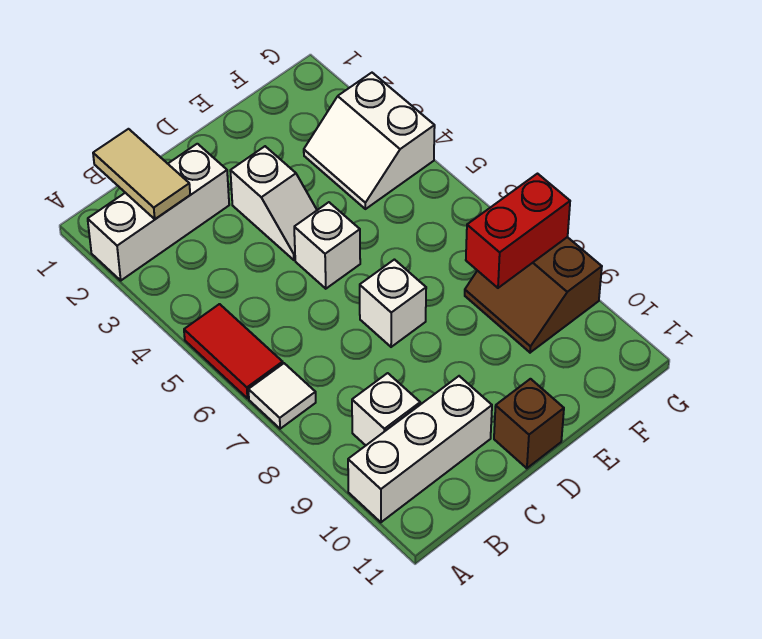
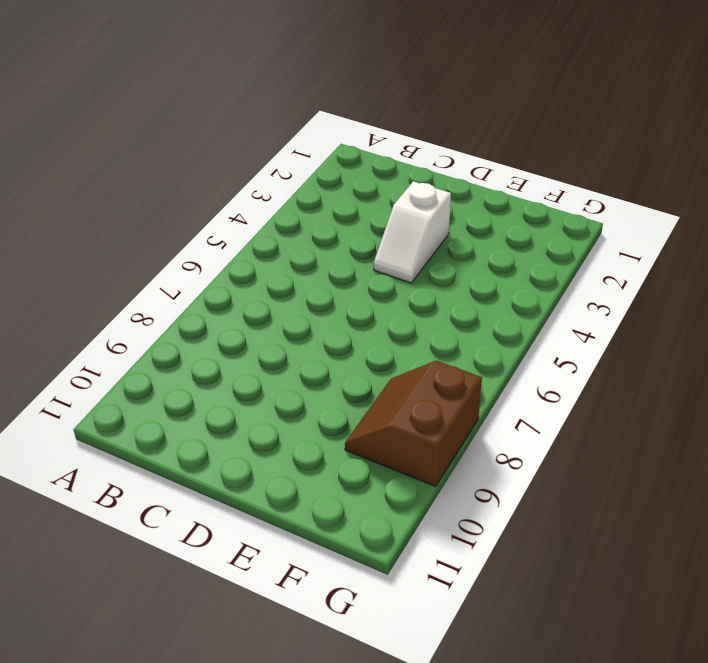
none -> white 1x3 brick [88,144,229,280]
none -> red 1x2 tile [184,304,283,398]
none -> white 1x1 tile [248,363,316,429]

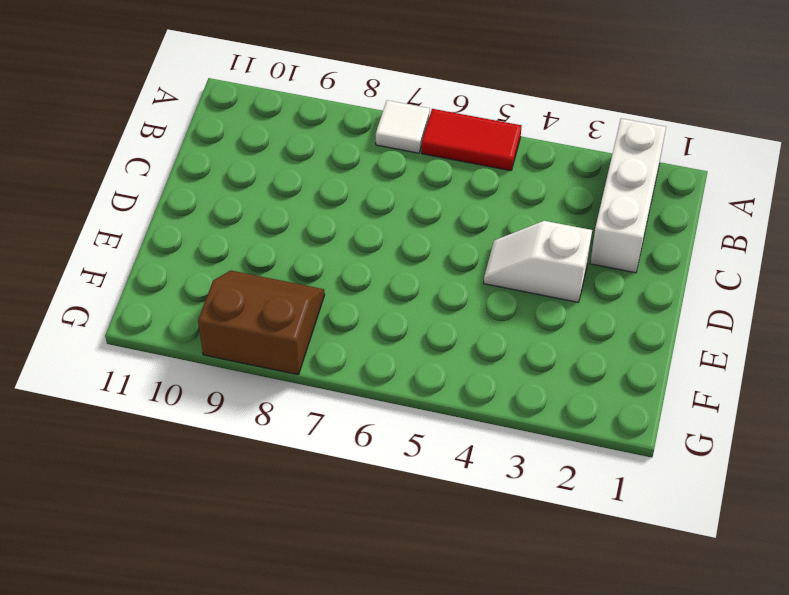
none -> white 1x3 brick [348,376,492,522]
none -> white 1x1 brick [352,373,420,445]
none -> white 1x1 brick [294,202,360,289]

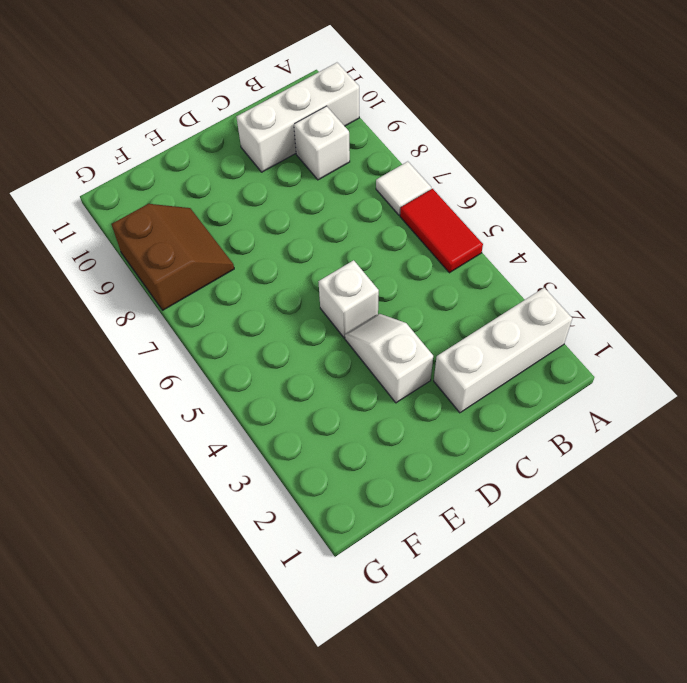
none -> white 1x1 brick [360,260,426,347]
none -> brown 1x1 brick [494,379,564,468]
none -> white 2x2 slope [304,73,435,209]

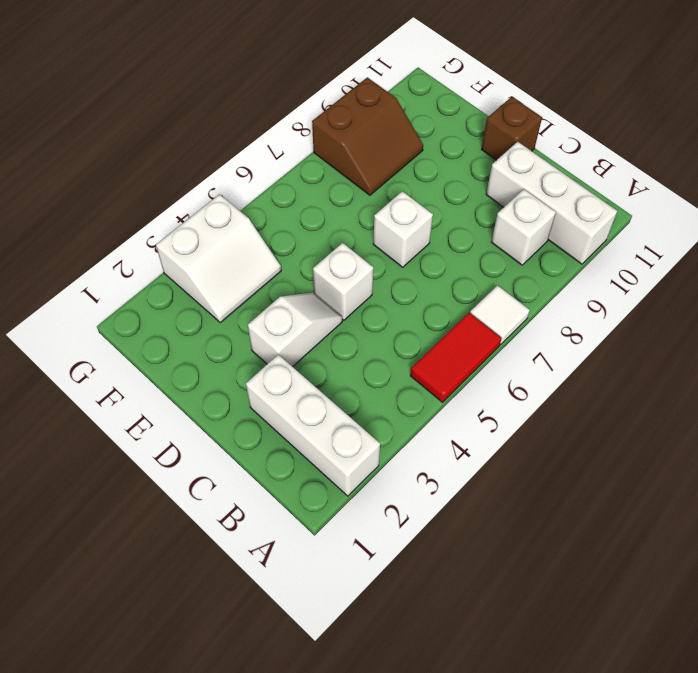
none -> tan 1x2 tile [93,129,190,219]
none -> red 1x2 brick [466,174,570,288]

